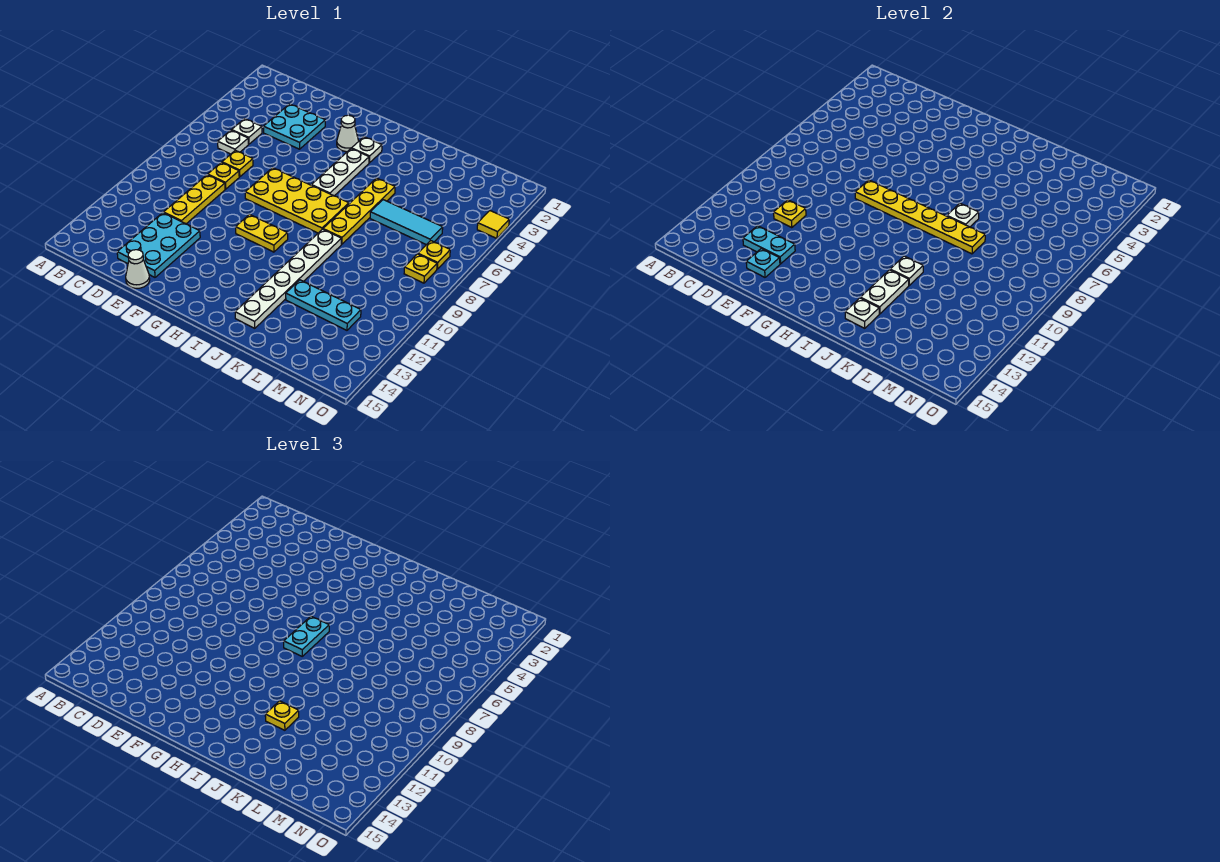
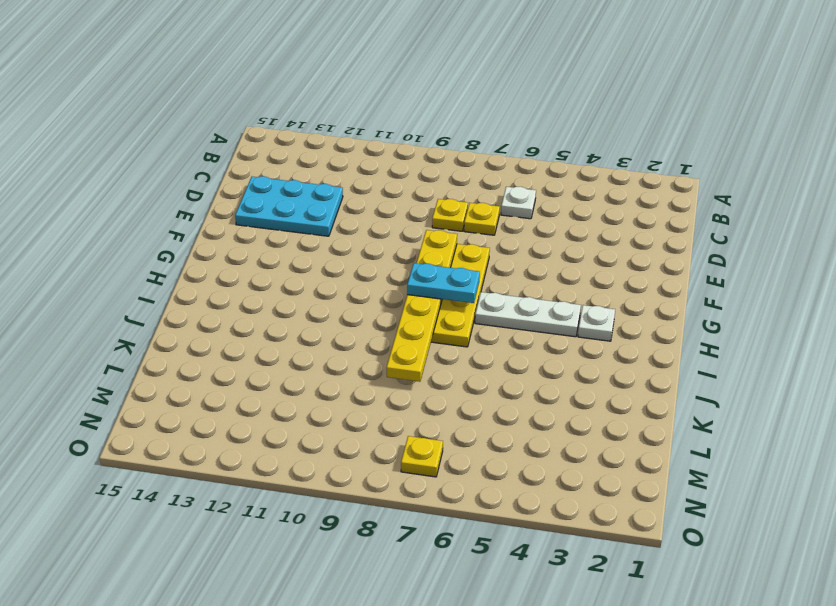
none -> white 1x1 plate [232,119,262,144]
none -> cyan 2x2 plate [263,104,325,149]
none -> yellow 1x3 plate [164,175,225,224]
none -> white 1x1 cone [126,250,150,288]

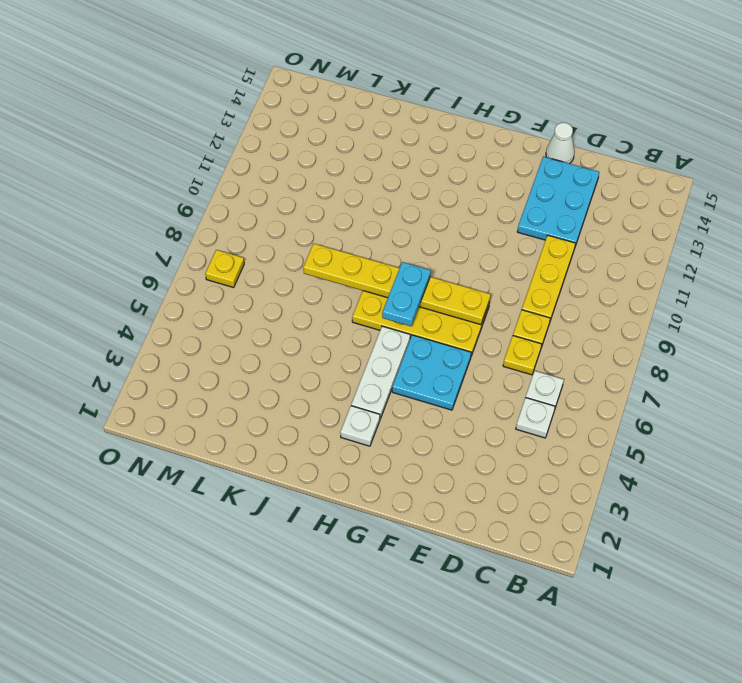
cyan 2x2 plate [392,335,471,410] -> cyan 2x2 plate moved to [263,104,325,149]
none -> white 1x1 cone [337,115,359,152]
none -> yellow 1x2 plate [236,214,288,252]
none -> yellow 1x4 plate [323,178,395,244]
none -> white 1x6 plate [235,229,341,328]

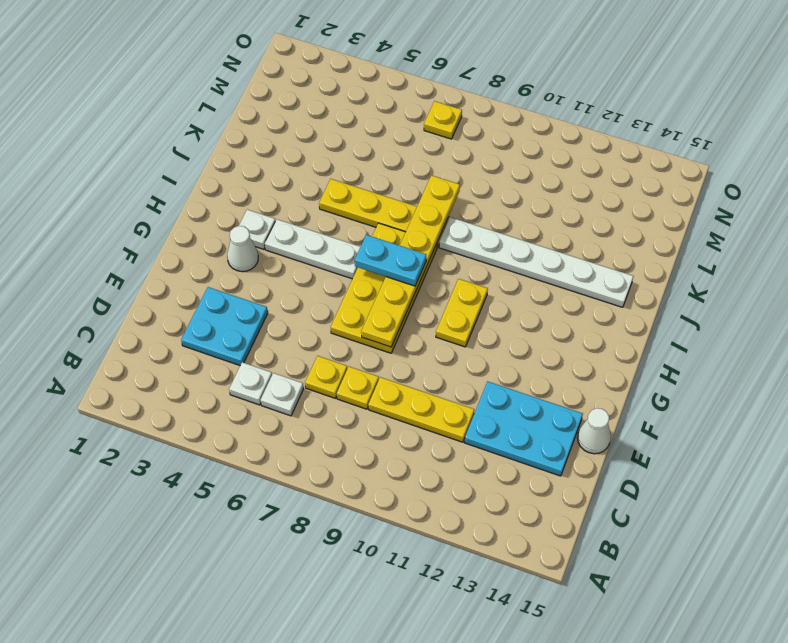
none -> cyan 1x3 tile [370,200,443,245]
none -> cyan 1x3 plate [286,280,361,330]
none -> yellow 1x1 plate [404,254,437,283]
none -> yellow 1x1 tile [477,211,509,238]

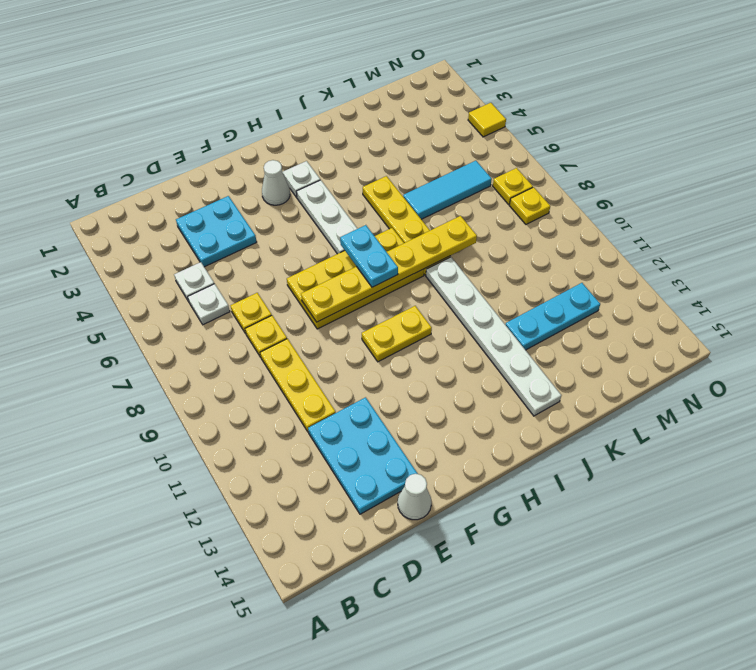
none -> yellow 1x1 plate [774,200,806,228]
none -> cyan 1x2 plate [743,226,795,264]
none -> cyan 1x1 plate [746,249,780,277]
none -> white 1x1 plate [947,203,979,227]

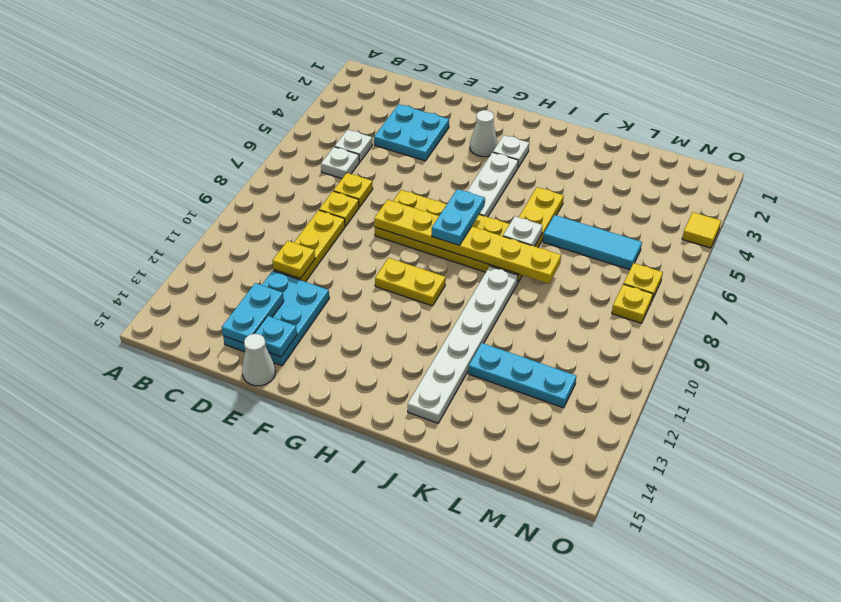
cyan 1x2 plate [222,283,284,343] -> cyan 1x2 plate turned to [743,226,795,264]
none -> white 1x1 plate [890,256,923,285]
none -> white 1x2 plate [860,270,909,314]
none -> white 1x1 plate [845,298,879,328]
none -> yellow 1x1 plate [265,701,299,730]

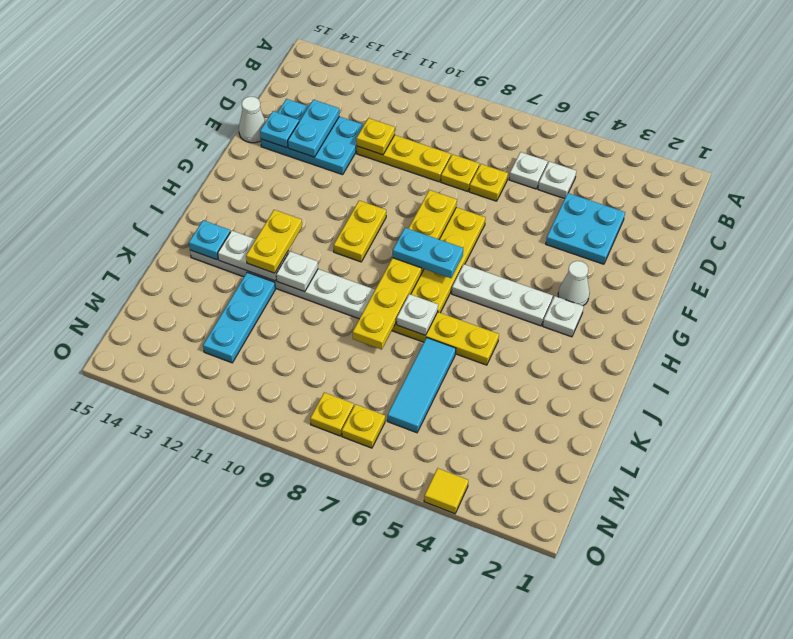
yellow 1x2 plate [246,210,302,273] -> yellow 1x1 plate [265,701,299,730]
cyan 1x1 plate [189,220,230,260] -> white 1x1 plate [845,298,879,328]

